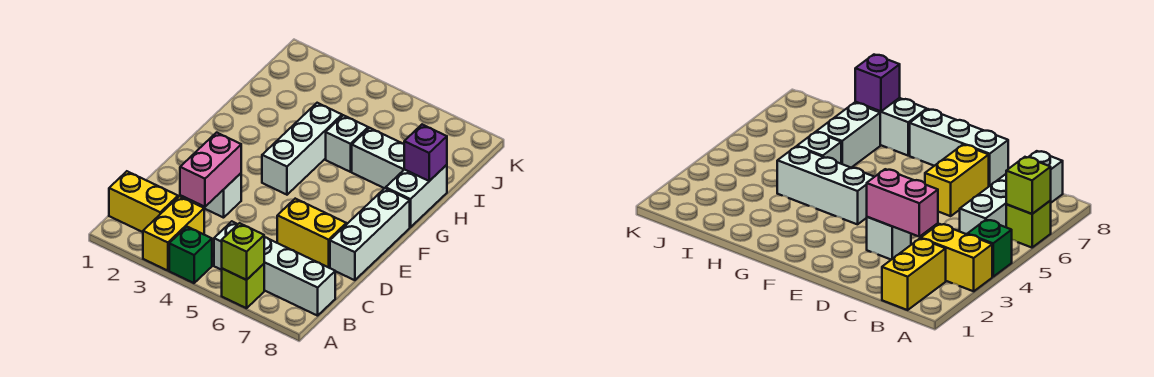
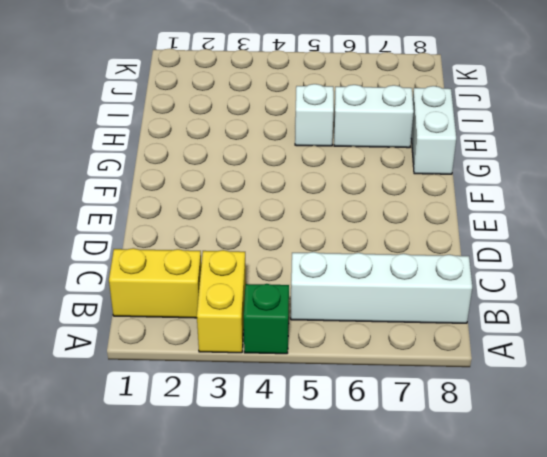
none -> lime 1x1 brick [222,264,264,308]
none -> white 1x1 brick [199,173,241,218]
none -> yellow 1x2 brick [277,199,346,267]

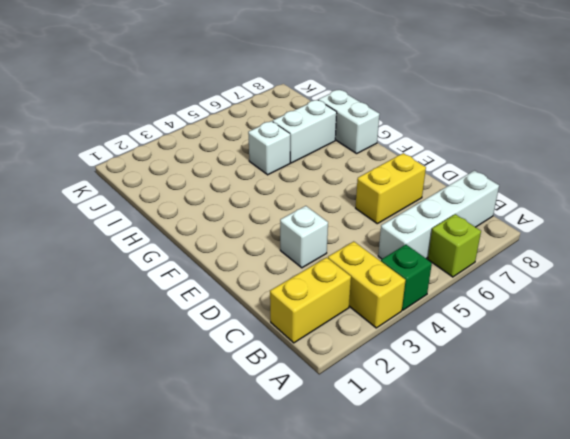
none -> white 1x3 brick [330,188,410,280]
none -> white 1x3 brick [262,103,342,195]
none -> lime 1x1 brick [222,223,264,280]

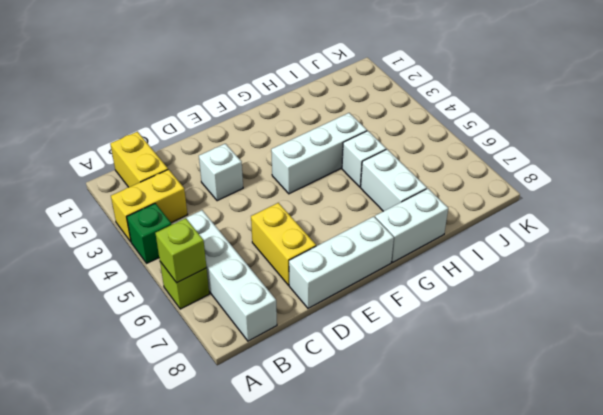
none -> pink 1x2 brick [180,133,241,207]
none -> purple 1x1 brick [404,125,447,181]

